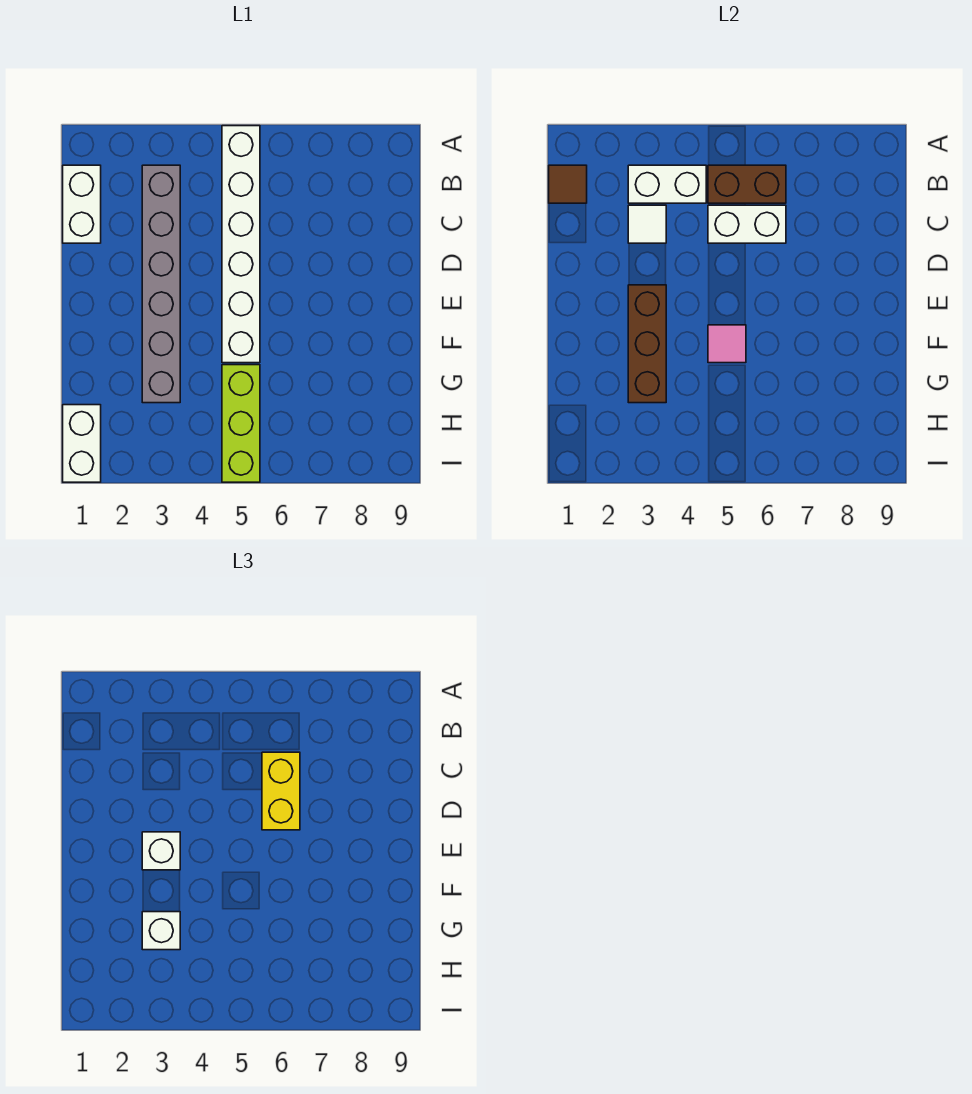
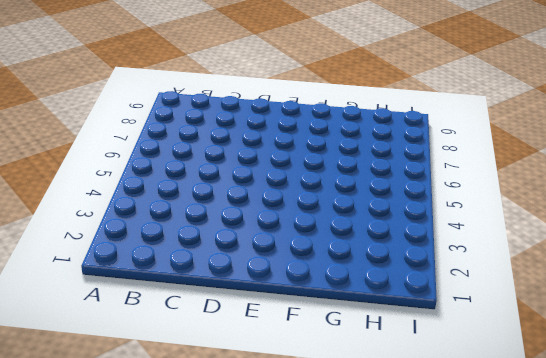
none -> white 1x6 brick [222,126,260,363]
none -> white 1x2 brick [63,165,101,243]
none -> grey 1x6 brick [142,165,180,403]

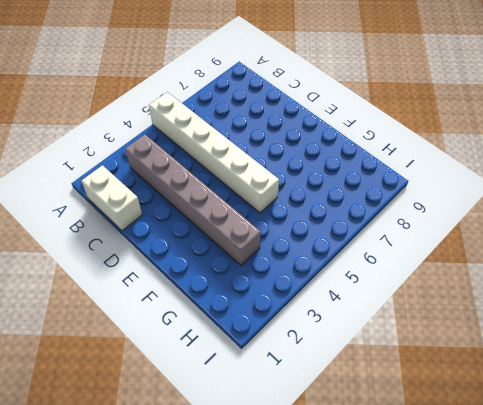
none -> lime 1x3 brick [222,365,260,482]
none -> white 1x2 brick [63,405,101,482]
none -> brown 1x1 tile [549,165,587,203]

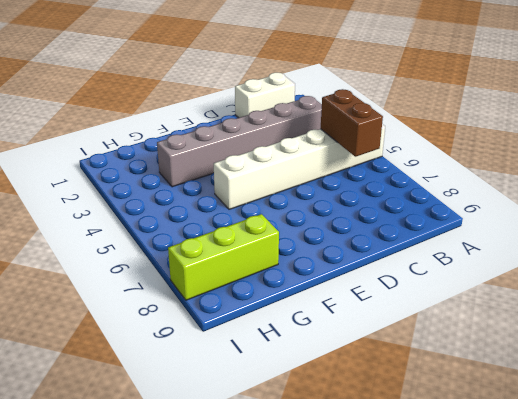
lime 1x3 brick [168,214,279,300] -> lime 1x3 brick moved to [222,365,260,482]
none -> white 1x2 brick [63,405,101,482]
none -> brown 1x1 tile [549,165,587,203]
none -> white 1x2 brick [628,165,706,203]

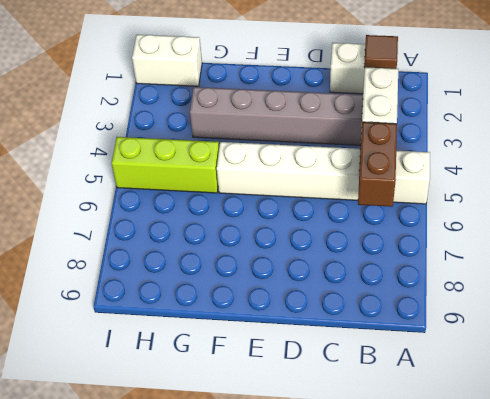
none -> white 1x1 tile [628,205,666,243]
none -> white 1x2 brick [708,205,786,243]
none -> brown 1x3 brick [628,285,666,403]

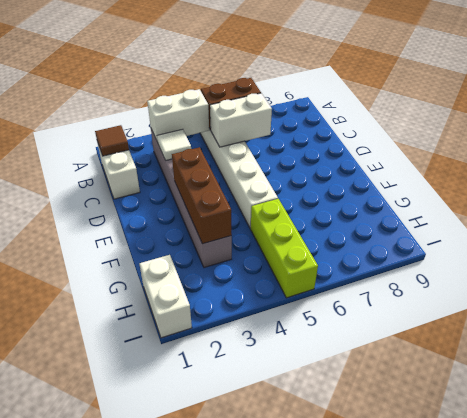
none -> pink 1x1 tile [708,325,746,363]
none -> yellow 1x2 brick [262,752,300,830]
none -> white 1x1 brick [142,832,180,870]

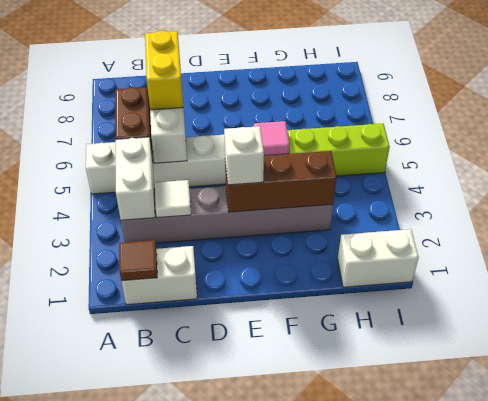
yellow 1x2 brick [145,31,183,110] -> yellow 1x2 brick turned to [262,752,300,830]
none -> white 1x1 brick [142,912,180,950]

